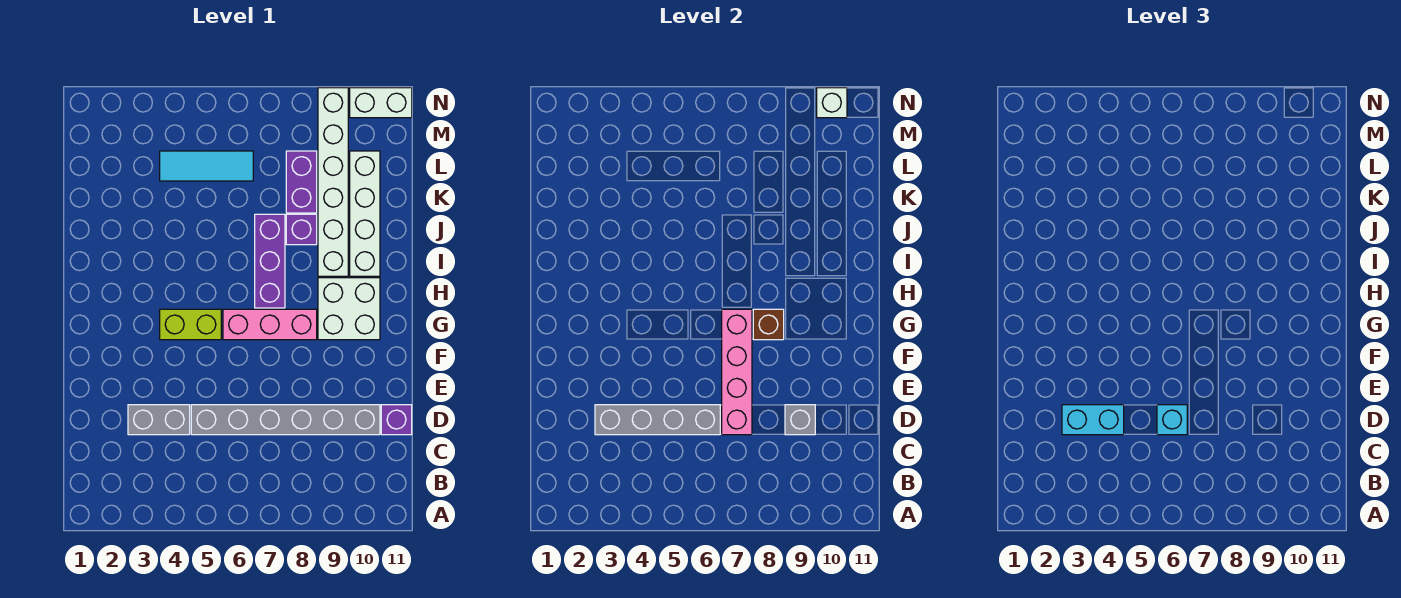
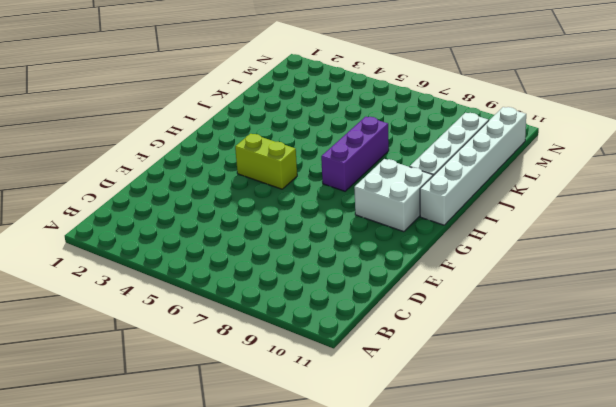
white 1x6 brick [420,107,526,225] -> white 1x6 brick moved to [318,88,348,276]
none -> grey 1x2 brick [128,405,190,435]
none -> grey 1x6 brick [191,405,380,435]
none -> purple 1x1 brick [381,405,412,435]

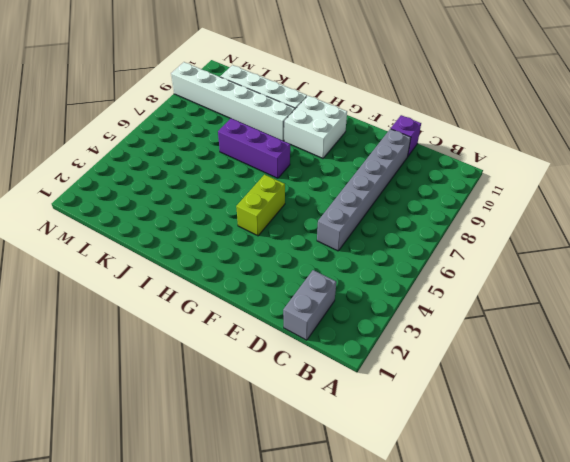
grey 1x2 brick [283,270,336,340] -> grey 1x2 brick moved to [128,405,190,435]
none -> pink 1x3 brick [223,309,317,340]
none -> purple 1x1 brick [286,214,317,245]
none -> purple 1x2 brick [286,151,317,213]

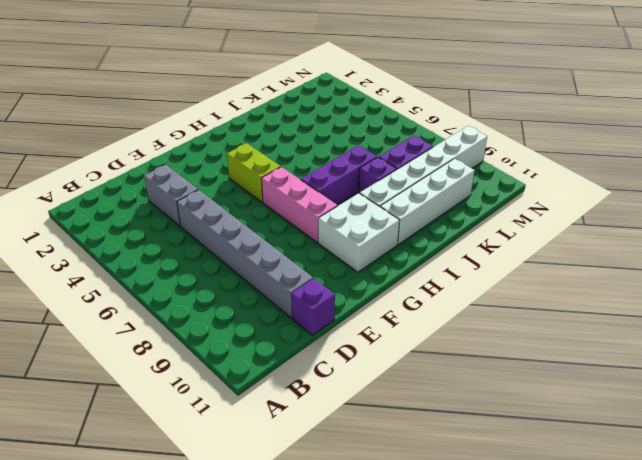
none -> cyan 1x3 tile [160,151,253,181]
none -> white 1x2 brick [350,88,412,118]
none -> grey 1x4 brick [595,405,720,435]

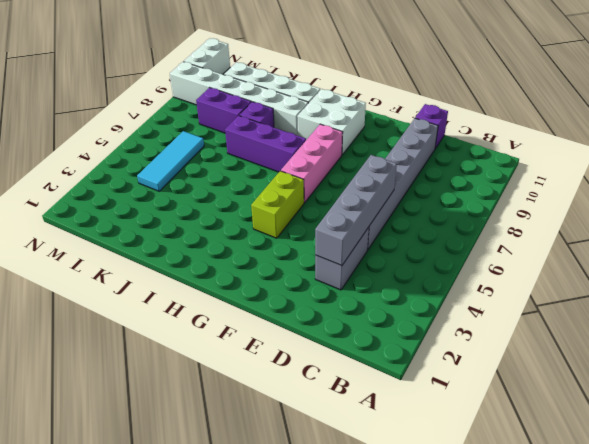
none -> pink 1x4 brick [722,309,752,435]
none -> grey 1x1 brick [785,405,815,435]
none -> brown 1x1 brick [753,309,784,340]

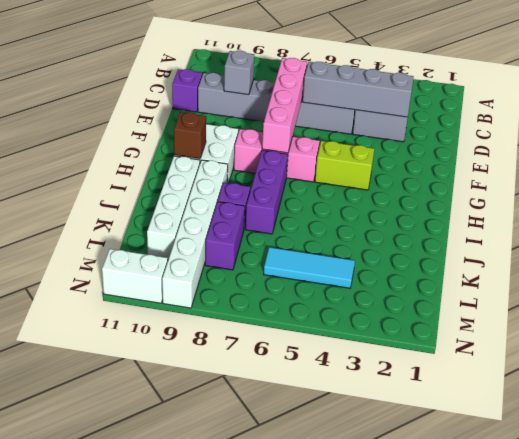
brown 1x1 brick [174,112,206,159] -> brown 1x1 brick moved to [753,309,784,340]
none -> white 1x1 brick [817,88,847,118]
none -> cyan 1x2 brick [1062,405,1124,435]
none -> cyan 1x1 brick [1157,405,1187,435]

